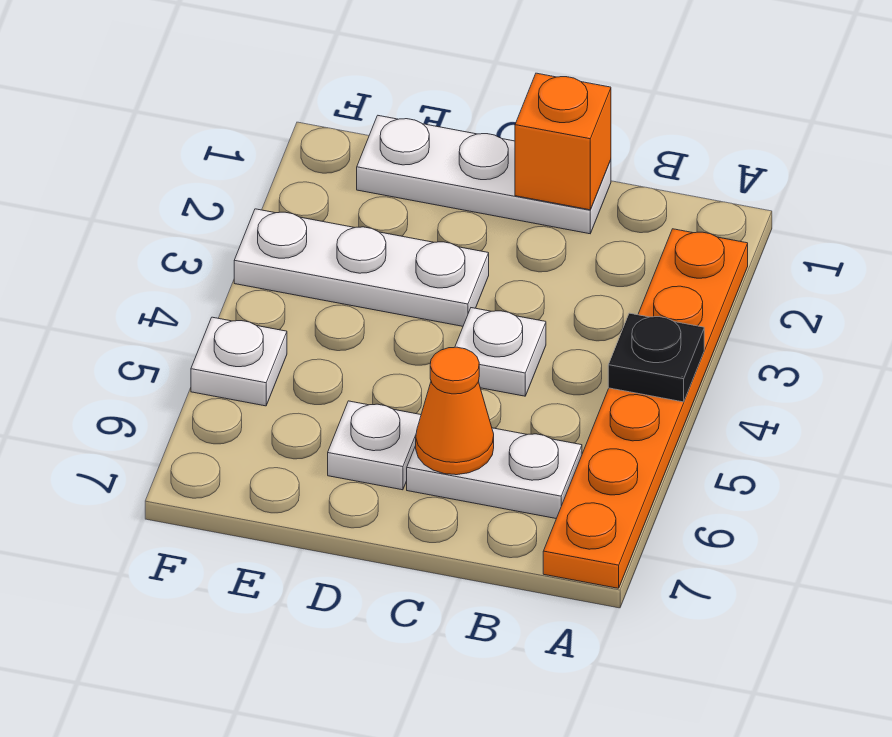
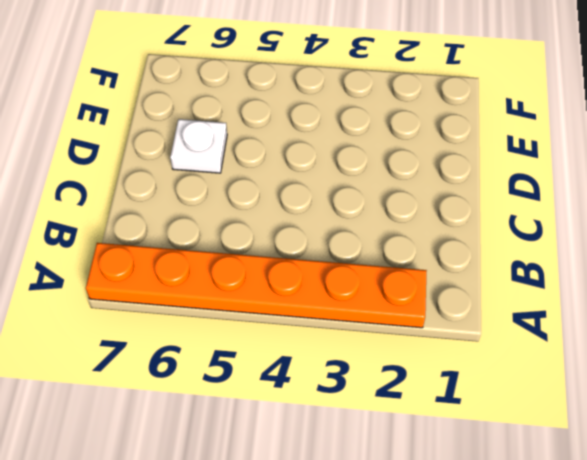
none -> white 1x2 plate [407,428,582,519]
none -> white 1x3 plate [357,116,611,234]

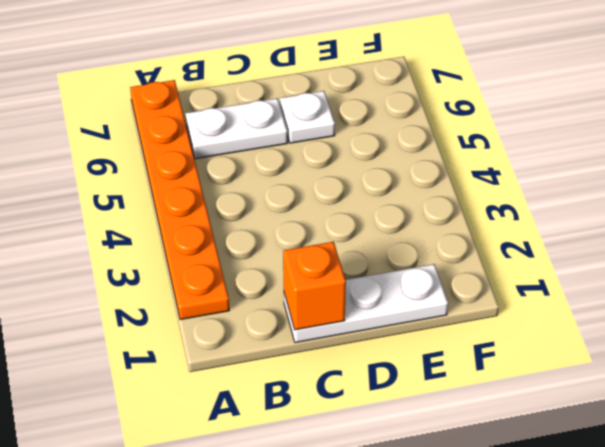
none -> white 1x1 plate [455,308,546,396]
none -> white 1x3 plate [234,209,489,326]

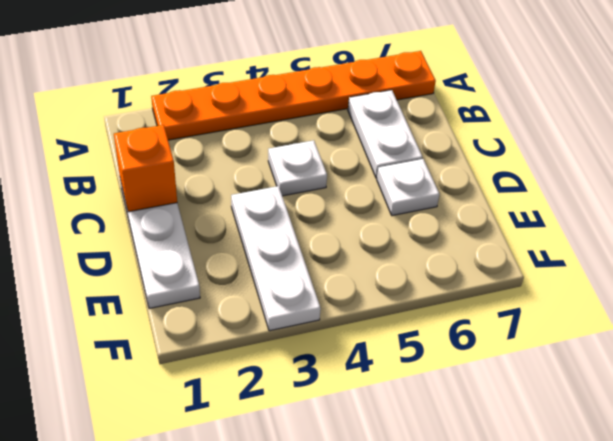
none -> white 1x1 plate [191,317,287,406]
none -> black 1x1 plate [608,313,704,402]

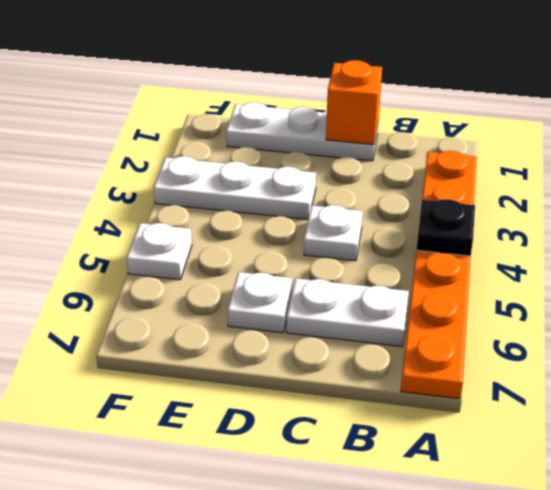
none -> orange 1x1 cone [416,347,494,475]

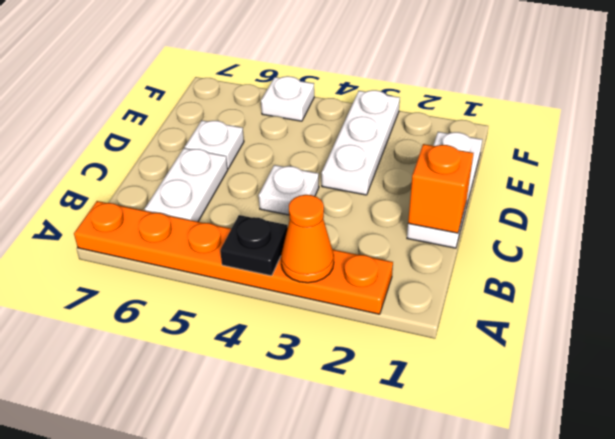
orange 1x1 cone [281,195,334,283] -> orange 1x1 cone moved to [416,347,494,475]

